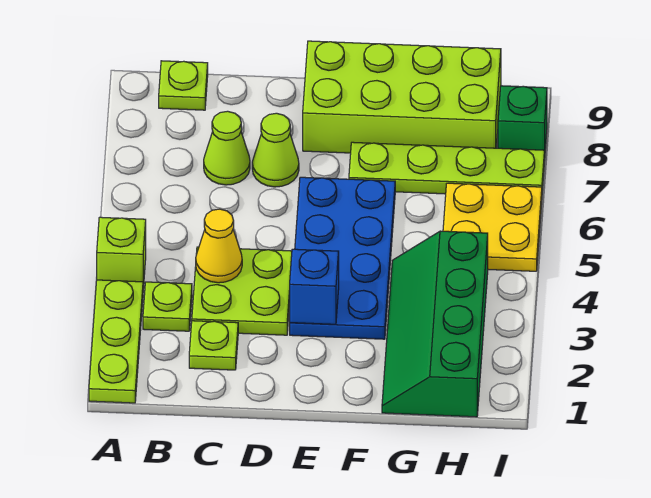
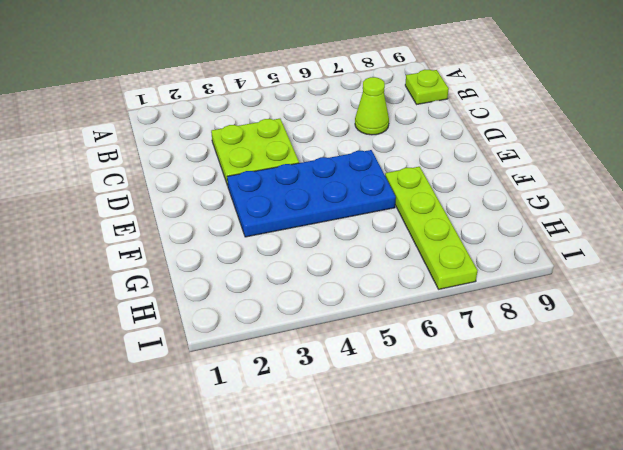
none -> lime 1x3 plate [89,280,143,403]
none -> lime 1x1 brick [97,217,146,288]
none -> lime 1x1 plate [143,282,192,331]

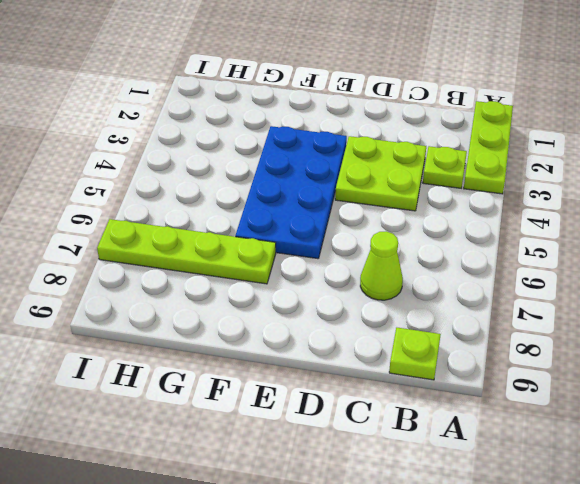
none -> lime 1x1 brick [97,217,146,288]
none -> lime 1x1 plate [189,321,238,370]
none -> lime 1x1 cone [252,113,299,187]

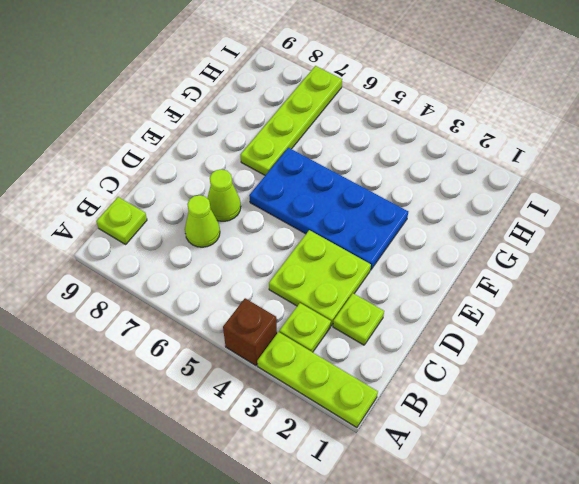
brown 1x1 brick [223,298,277,365] -> lime 1x1 brick [97,217,146,288]
none -> lime 2x4 brick [303,41,501,153]
none -> green 2x4 slope [382,231,488,417]
none -> yellow 2x2 plate [443,183,542,271]

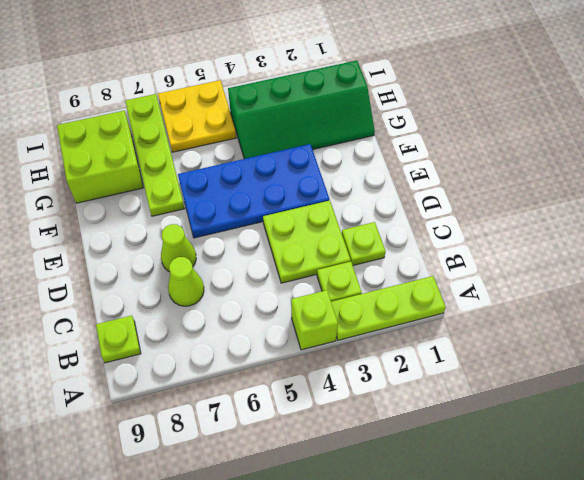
lime 2x2 brick [57,111,143,203] -> lime 2x4 brick [303,41,501,153]
none -> green 1x1 brick [498,86,547,161]
none -> yellow 1x1 cone [196,209,242,283]
none -> blue 1x1 brick [290,249,339,324]

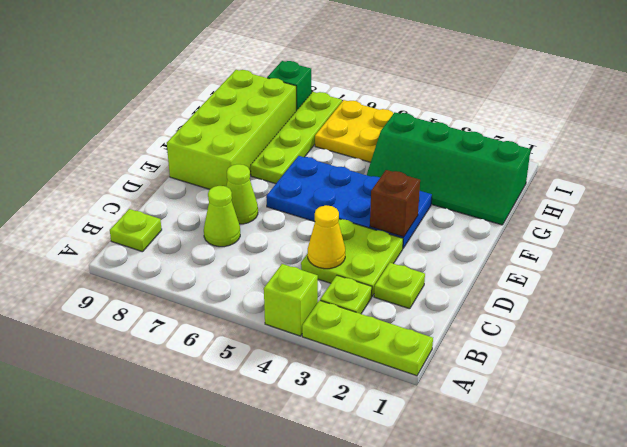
brown 1x1 brick [370,170,420,237] -> blue 1x1 brick [290,249,339,324]

